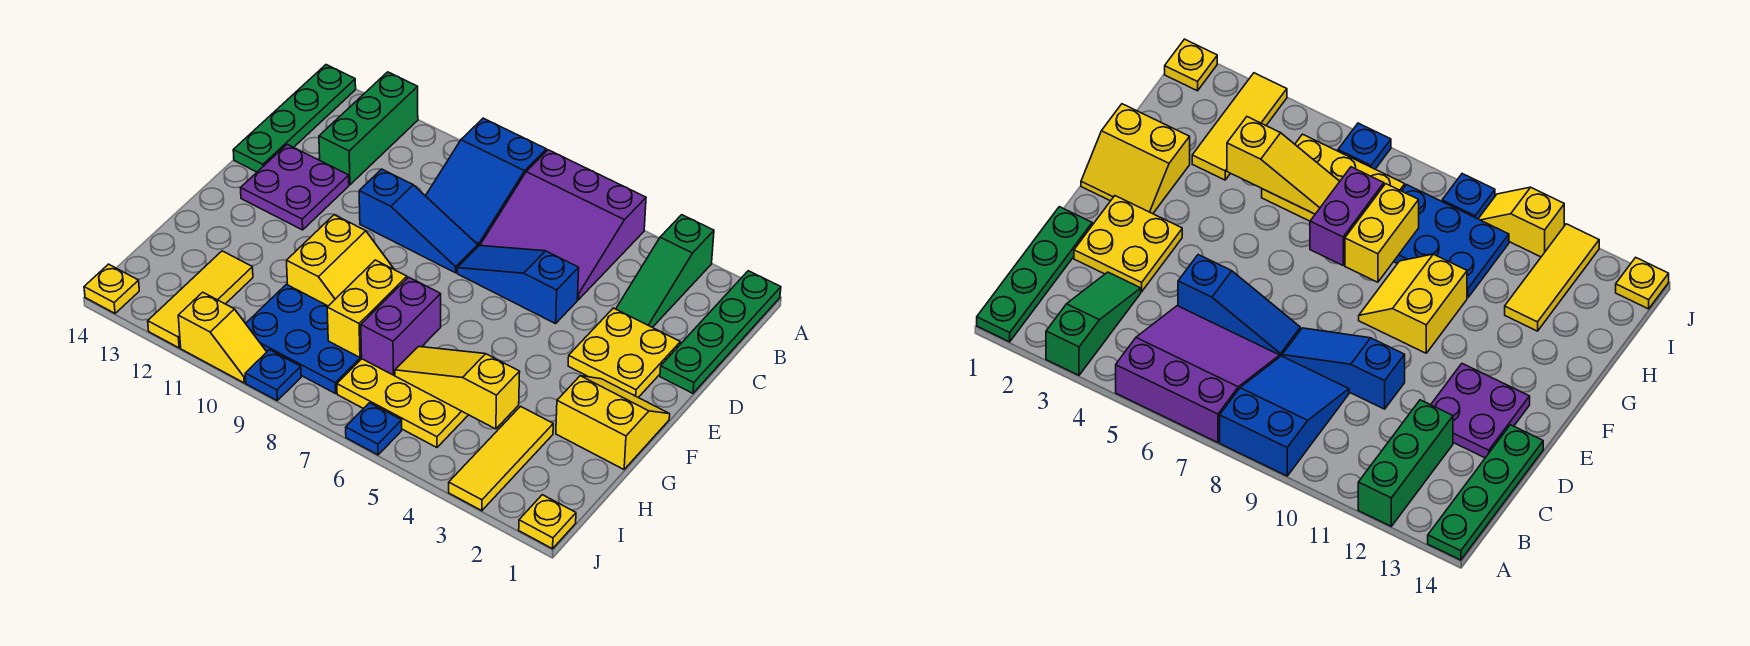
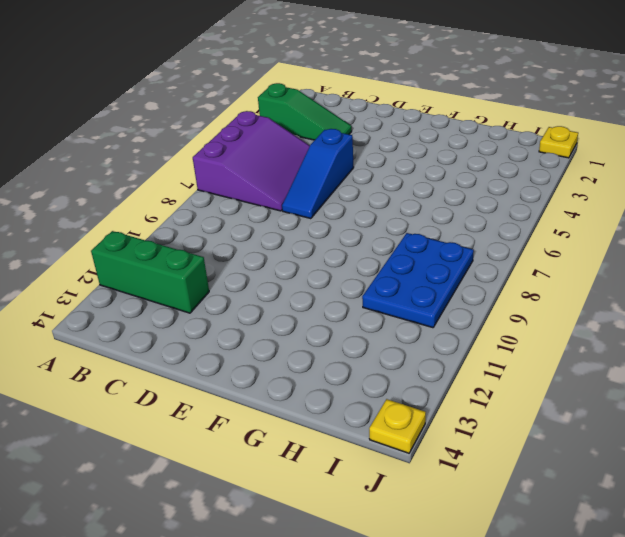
none -> green 1x4 plate [660,271,781,393]
none -> blue 2x3 slope [426,118,547,246]
none -> green 1x4 plate [233,65,356,172]

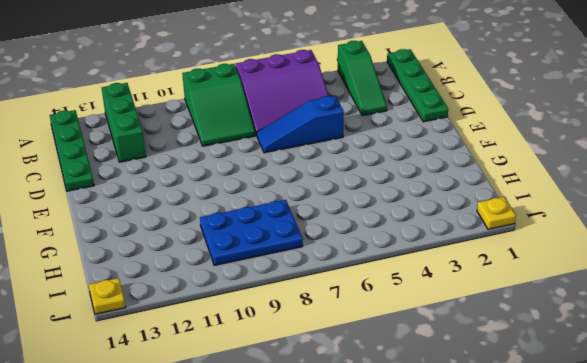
green 2x3 slope [182,64,255,146] -> blue 2x3 slope [426,118,547,246]
none -> yellow 2x2 plate [568,308,680,397]
none -> blue 1x3 slope [359,169,478,273]
none -> purple 2x2 plate [241,144,349,230]

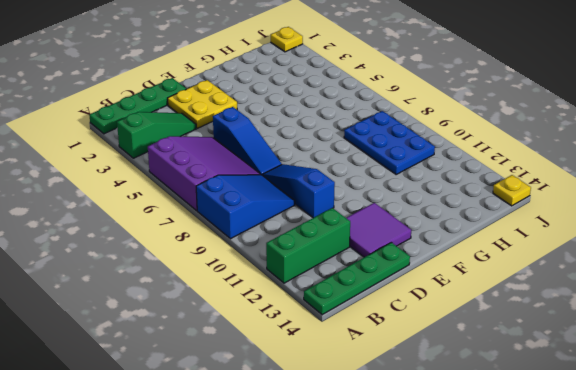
purple 2x2 tile [347,203,411,257] -> purple 2x2 plate [241,144,349,230]
none -> yellow 2x2 slope [556,376,670,469]
none -> yellow 2x2 slope [287,215,394,306]
none -> yellow 1x3 tile [449,406,553,511]

